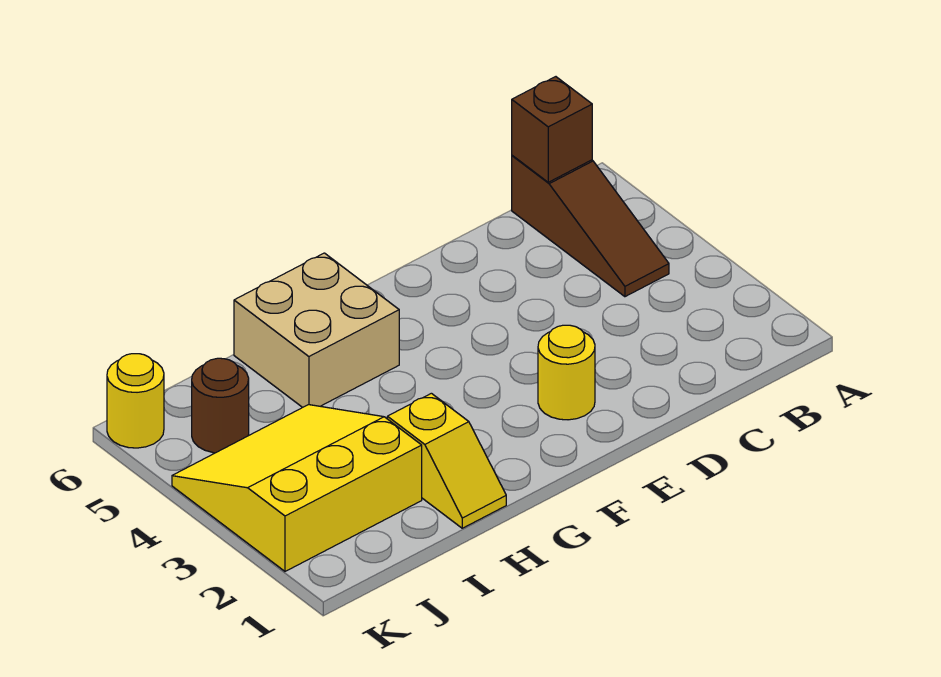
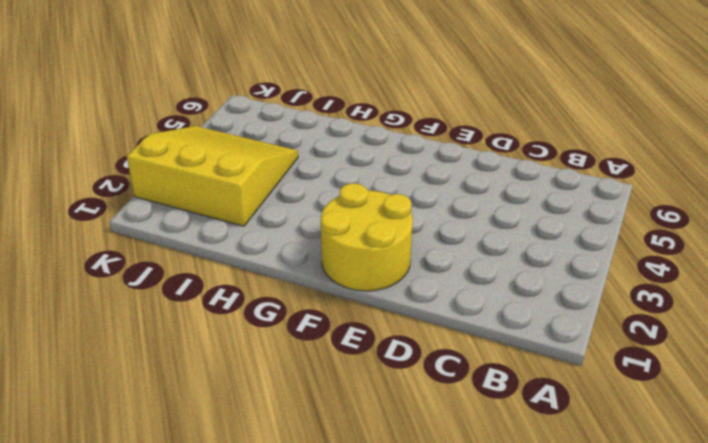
yellow 2x2 round brick [321,183,413,291] -> yellow 1x1 round brick [538,325,595,420]
none -> brown 1x3 slope [512,156,669,297]
none -> tan 2x2 brick [234,253,399,407]

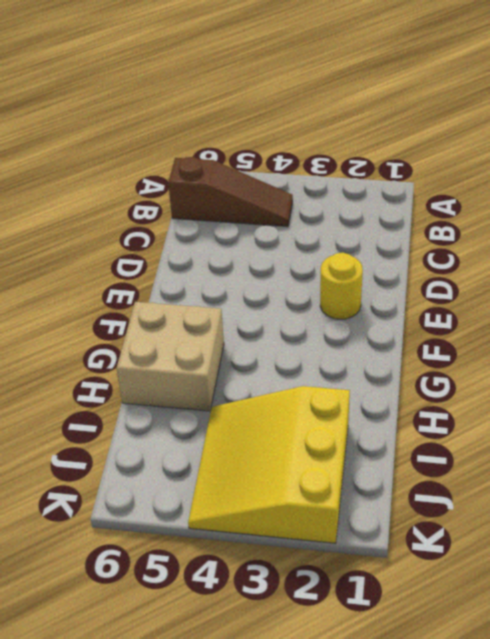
none -> yellow 1x2 slope [387,393,506,528]
none -> brown 1x1 round brick [192,358,249,453]

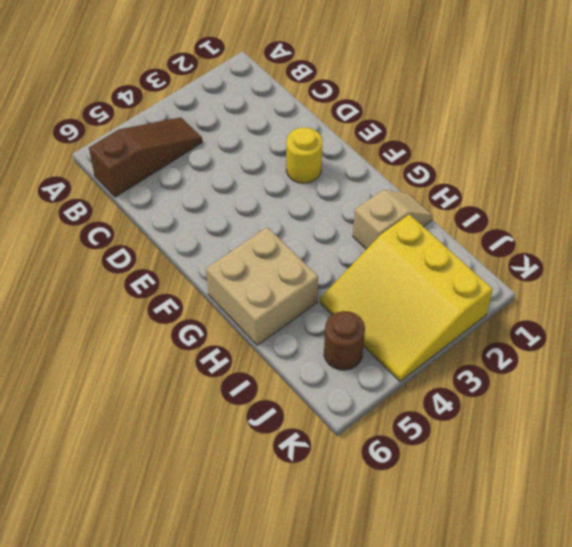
tan 1x2 slope [353,190,433,249] -> yellow 1x2 slope [387,393,506,528]
none -> yellow 1x1 round brick [107,354,164,448]
none -> brown 1x1 brick [512,77,592,182]

